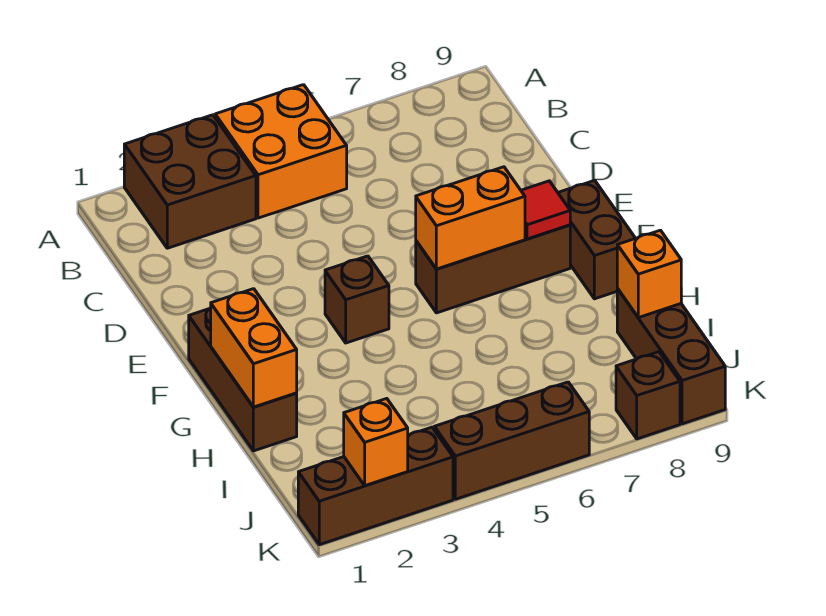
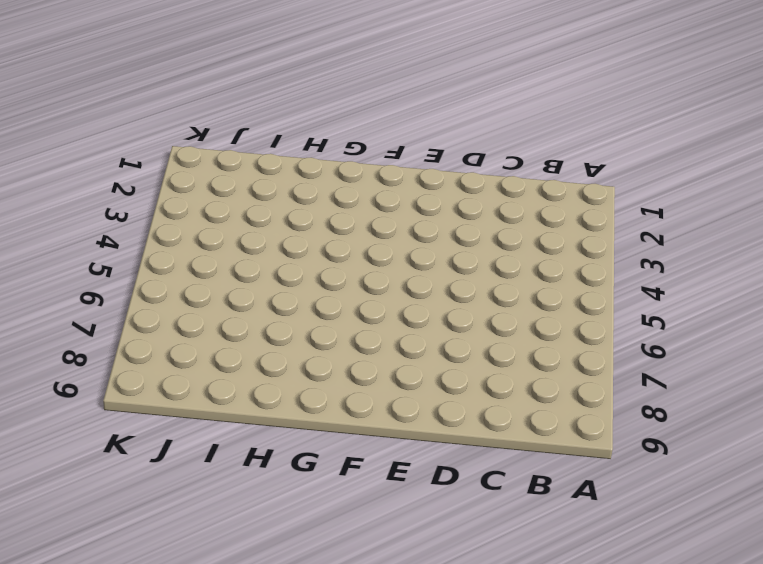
none -> brown 2x2 brick [124,115,256,248]
none -> orange 2x2 brick [215,85,347,218]
none -> brown 1x3 brick [189,308,297,451]

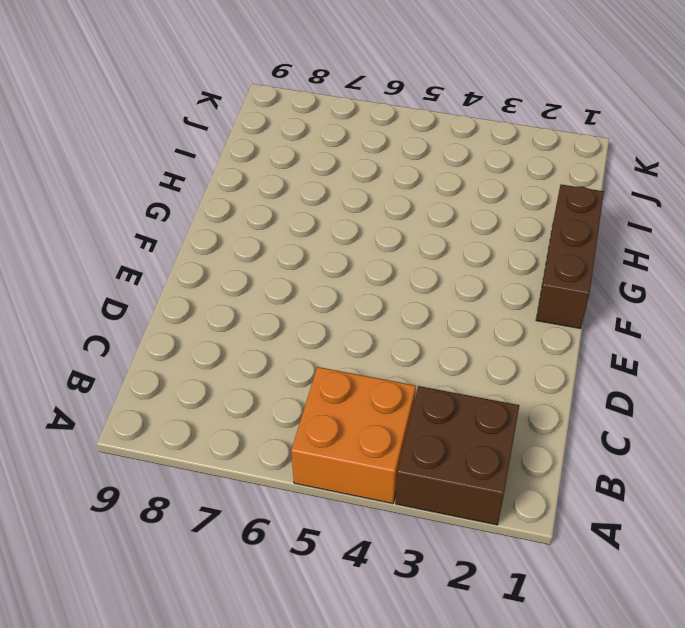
none -> brown 1x1 brick [325,256,389,343]
none -> brown 1x3 brick [416,225,570,313]
none -> brown 1x2 brick [558,180,635,299]

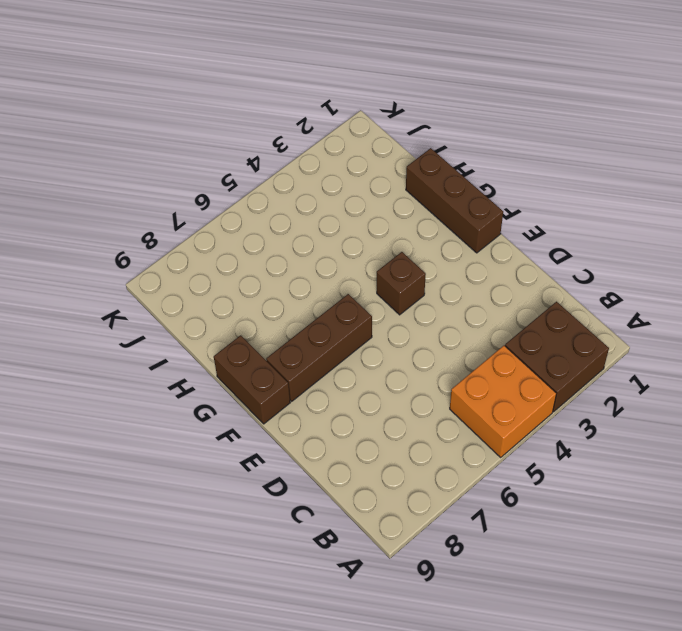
none -> brown 1x3 brick [617,289,725,424]
none -> brown 1x3 brick [298,427,453,545]
none -> brown 1x3 brick [434,382,589,499]

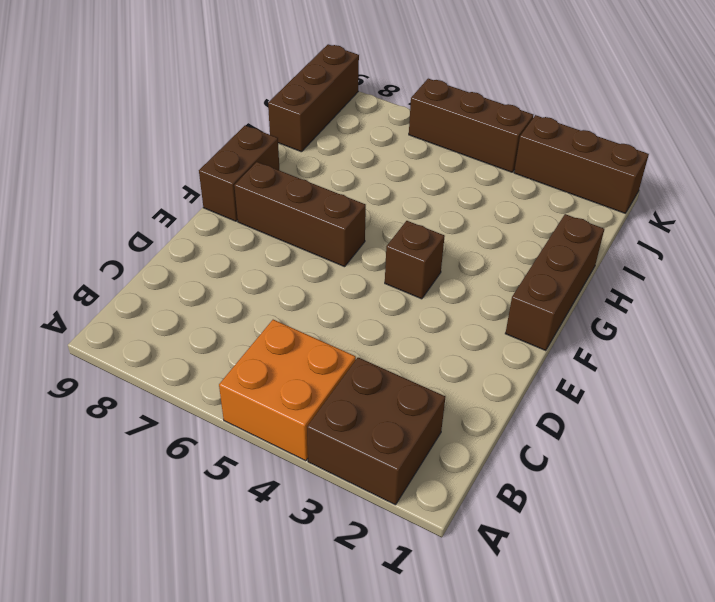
none -> brown 1x1 brick [616,352,680,439]
none -> orange 1x2 brick [416,167,525,269]
none -> red 1x1 tile [521,181,570,239]

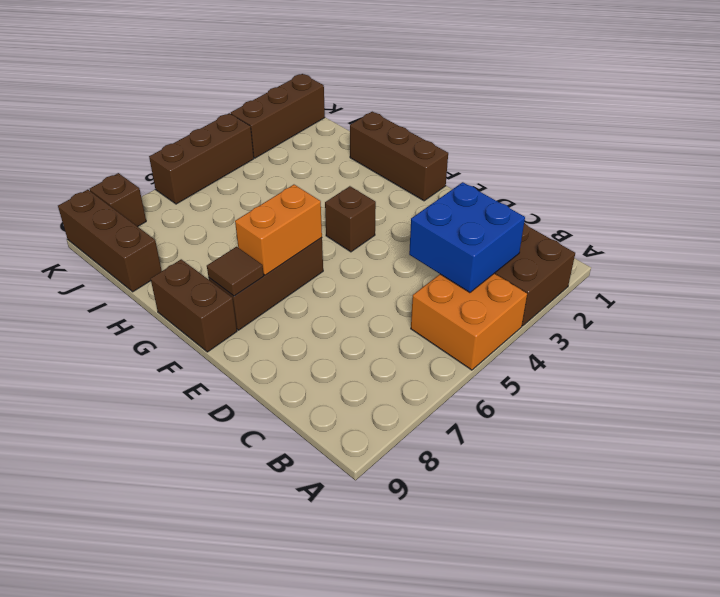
blue 2x2 brick [409,182,525,293] -> none
brown 1x1 tile [207,247,264,296] -> red 1x1 tile [521,181,570,239]
none -> orange 1x2 brick [211,289,297,407]
none -> orange 1x1 brick [617,230,681,318]
none -> orange 1x1 brick [344,399,408,486]

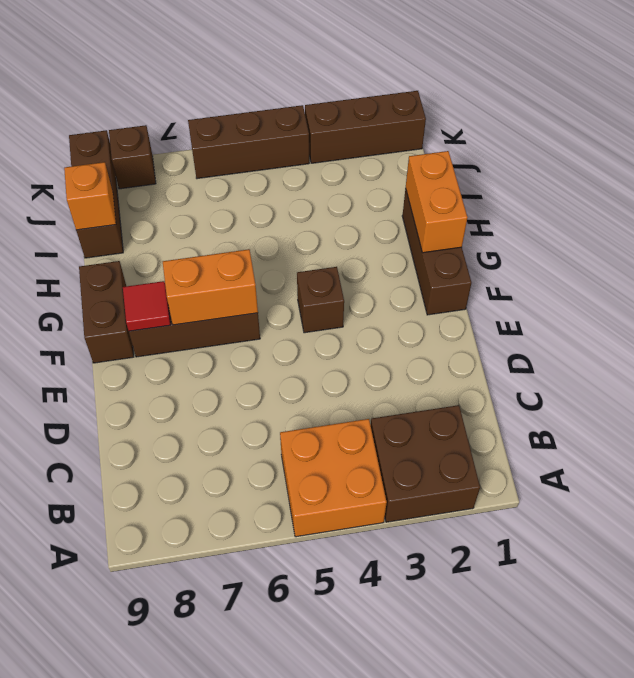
none -> orange 1x1 brick [344,399,408,486]

